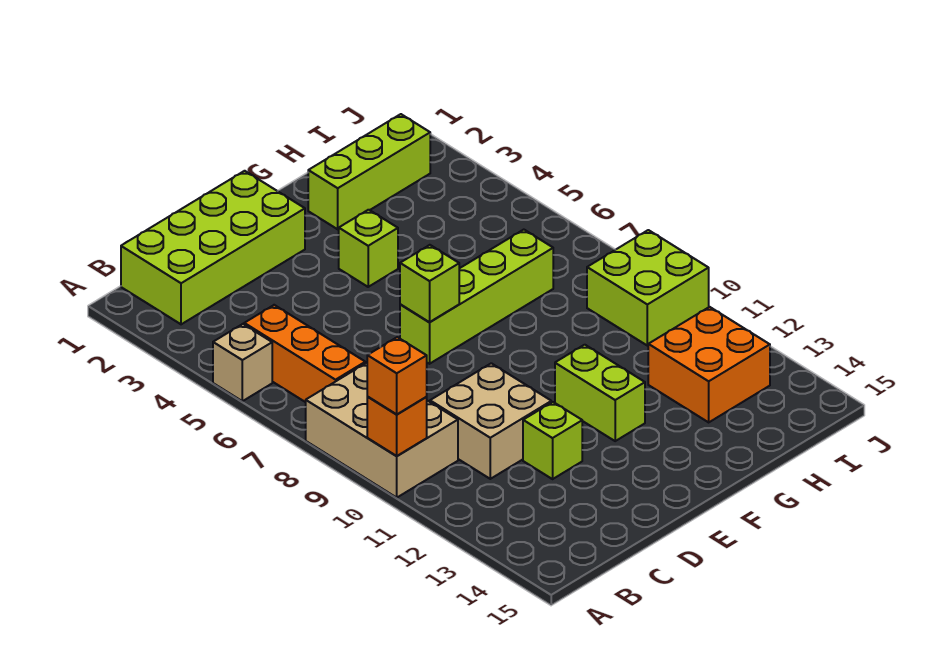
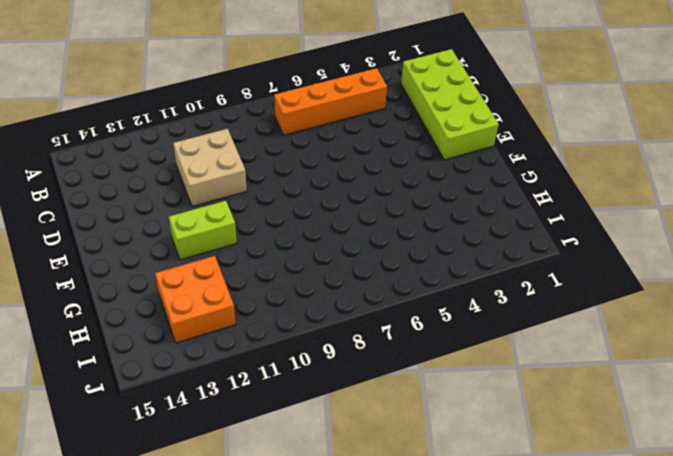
orange 1x4 brick [274,68,387,135] -> orange 1x3 brick [244,305,365,402]
none -> tan 1x1 brick [213,324,272,401]
none -> tan 2x3 brick [306,363,458,497]
none -> lime 1x1 brick [523,402,582,479]

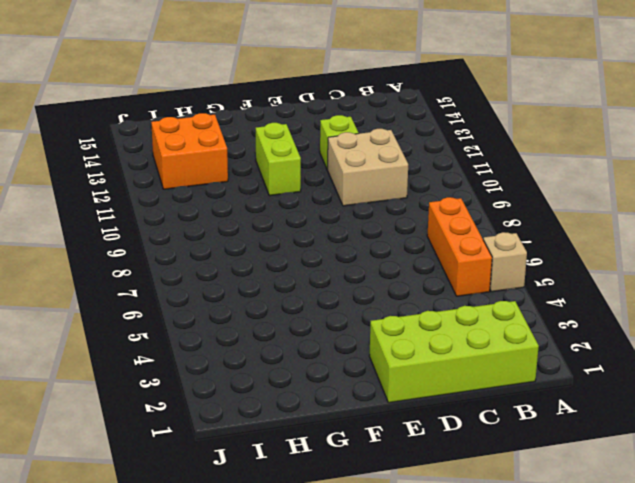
none -> tan 2x3 brick [306,363,458,497]
none -> lime 1x4 brick [400,230,553,364]
none -> lime 1x1 brick [339,210,398,287]

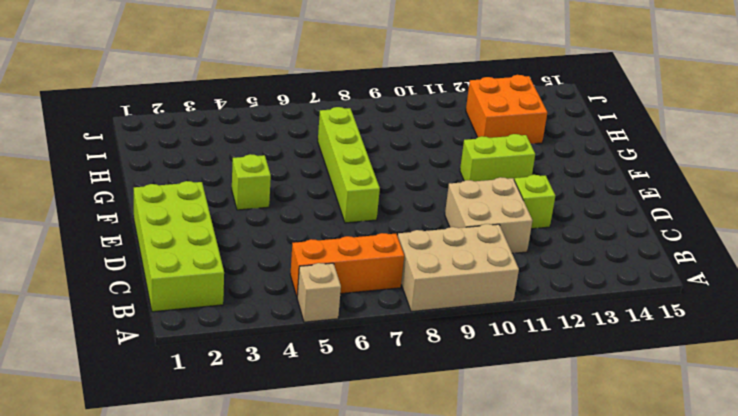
none -> lime 1x3 brick [308,114,430,229]
none -> lime 2x2 brick [587,230,709,346]
none -> orange 1x1 brick [367,397,427,456]

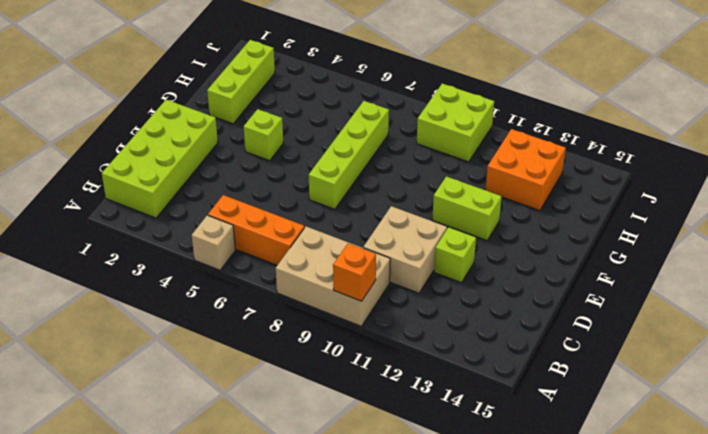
none -> lime 1x1 brick [400,245,459,322]
none -> orange 1x1 brick [367,337,427,414]

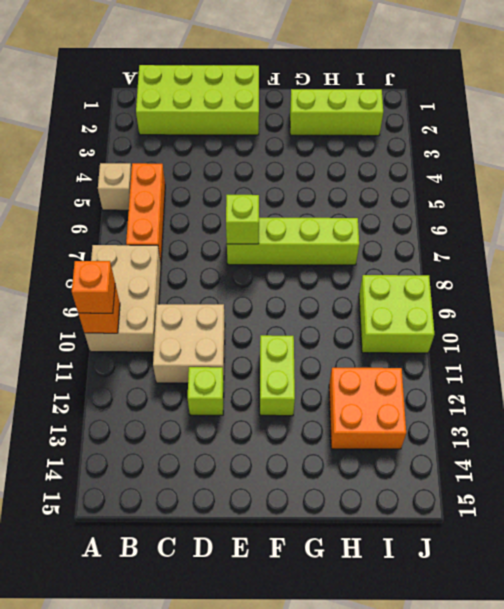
none -> lime 1x1 brick [339,210,398,287]

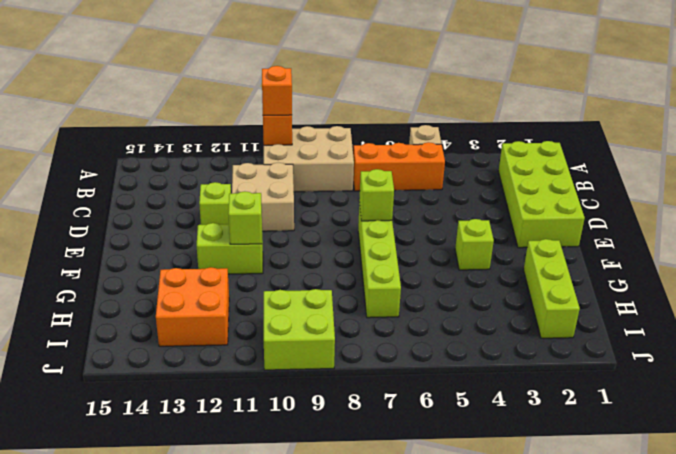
lime 1x1 brick [228,191,262,244] -> none

